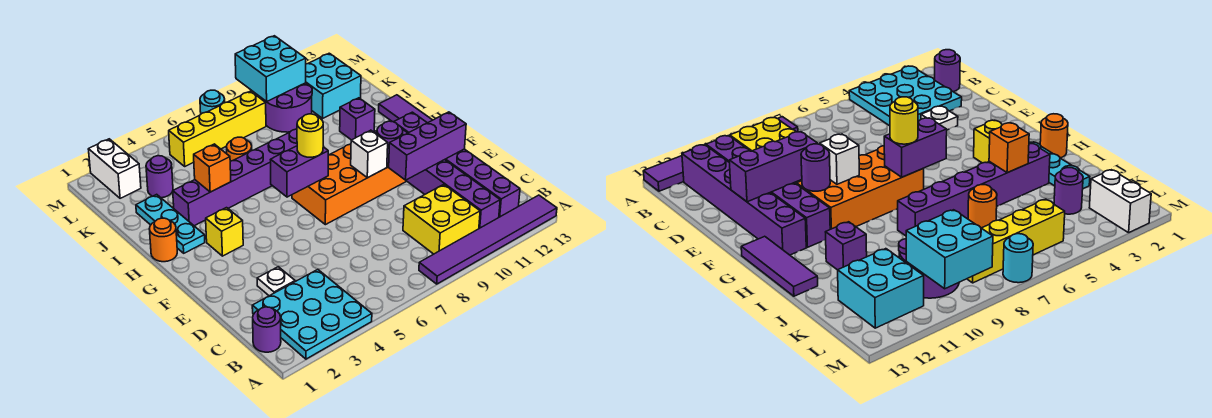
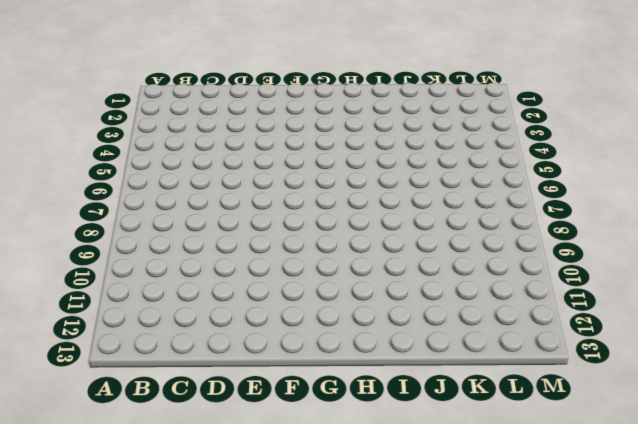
none -> cyan 3x3 plate [252,270,372,359]
none -> purple 1x6 tile [419,195,557,284]
none -> purple 1x1 round brick [253,307,281,352]

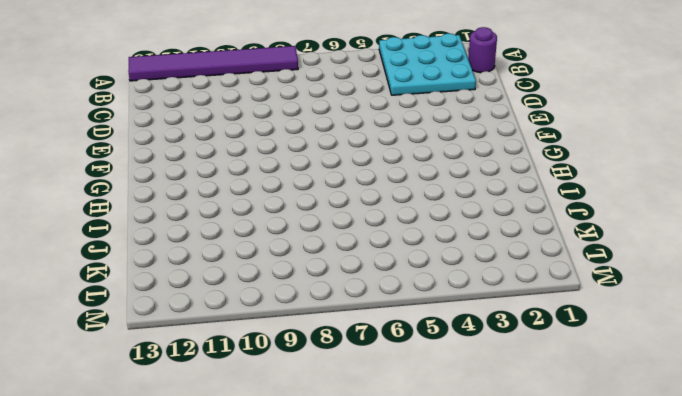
none -> yellow 2x2 brick [403,184,480,254]
none -> purple 1x6 brick [374,130,500,228]
none -> purple 1x6 brick [394,112,520,217]

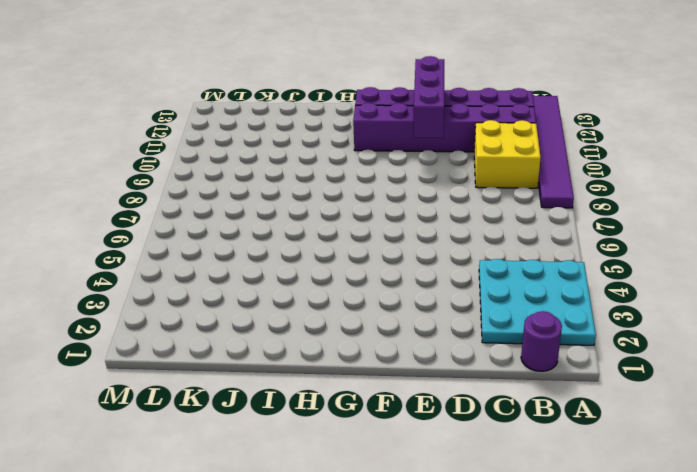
none -> white 1x1 plate [257,267,295,296]
none -> orange 2x4 brick [292,144,406,225]
none -> yellow 1x1 brick [206,208,243,256]

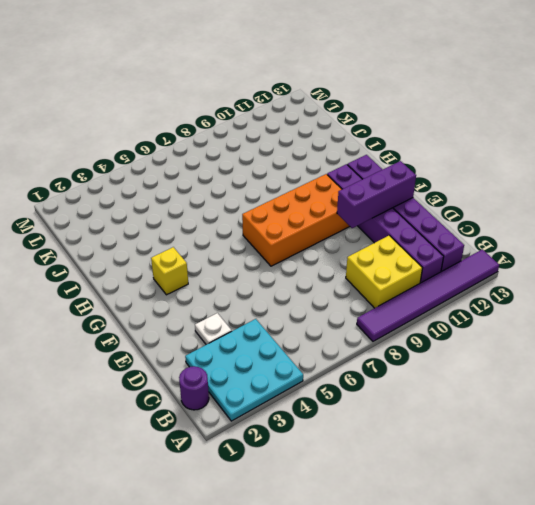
none -> purple 1x3 tile [379,95,432,123]
none -> orange 1x1 round brick [149,218,177,262]
none -> cyan 1x3 plate [136,194,205,253]

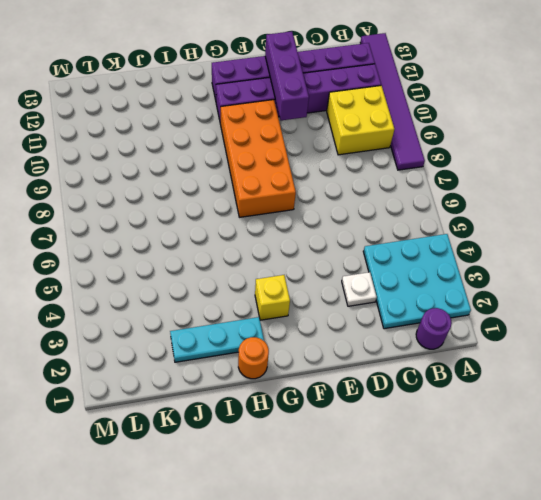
none -> purple 1x3 tile [379,95,432,123]
none -> purple 1x6 brick [173,129,297,226]
none -> purple 1x1 brick [340,98,375,140]

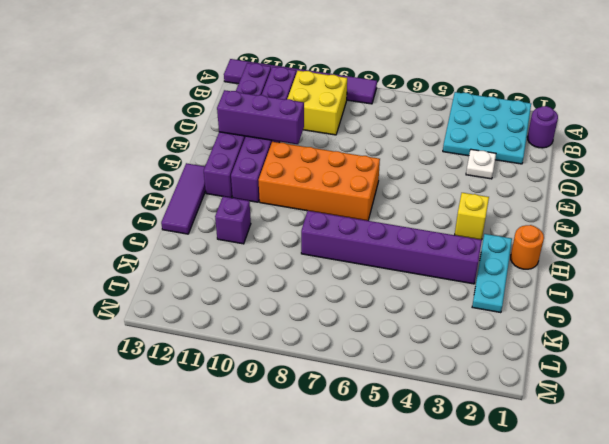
none -> orange 1x1 round brick [226,137,252,161]
none -> purple 1x1 round brick [146,156,173,198]
none -> purple 2x2 round brick [262,83,312,132]

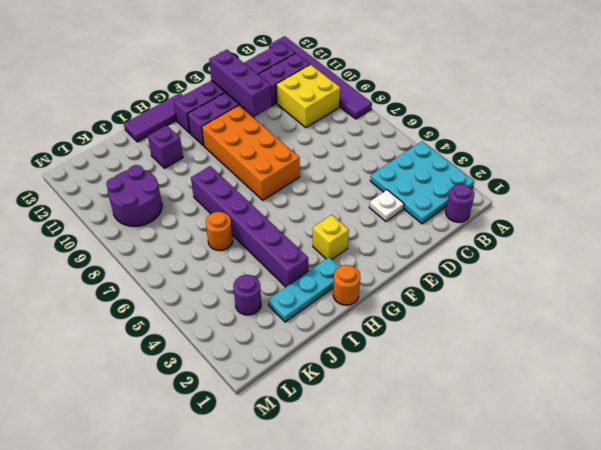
none -> cyan 2x2 brick [306,53,361,118]
none -> white 1x2 brick [88,139,141,198]
none -> yellow 1x4 brick [169,91,266,166]

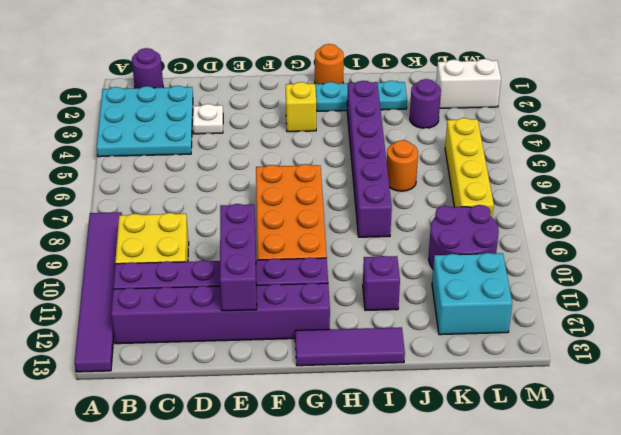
none -> cyan 1x1 round brick [200,90,225,114]
none -> white 1x1 brick [351,130,388,178]
none -> purple 1x1 round brick [377,121,403,164]

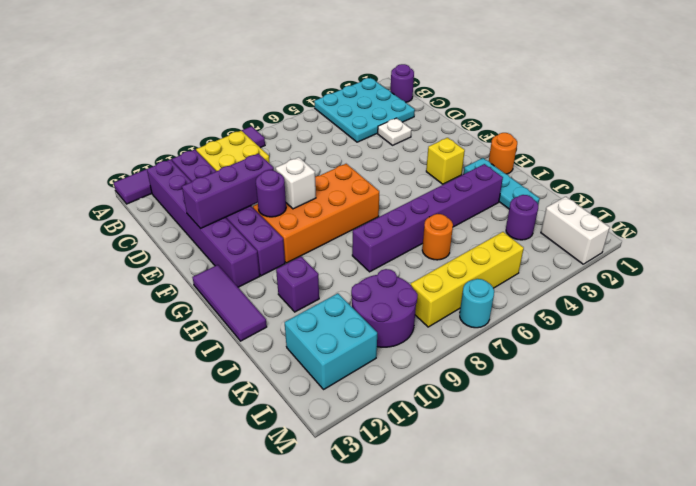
none -> purple 1x2 brick [270,146,328,197]
none -> orange 1x1 brick [194,144,231,192]
none -> cyan 2x2 brick [235,36,306,102]

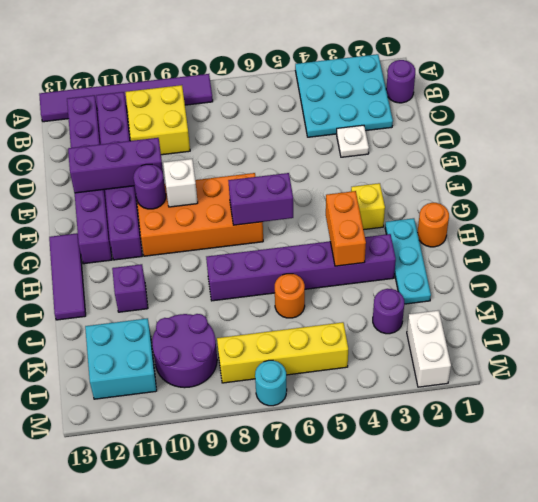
orange 1x2 brick [326,191,366,266] -> orange 1x1 brick [194,144,231,192]
none -> cyan 2x2 brick [235,36,306,102]
none -> yellow 1x1 round brick [297,114,323,157]

